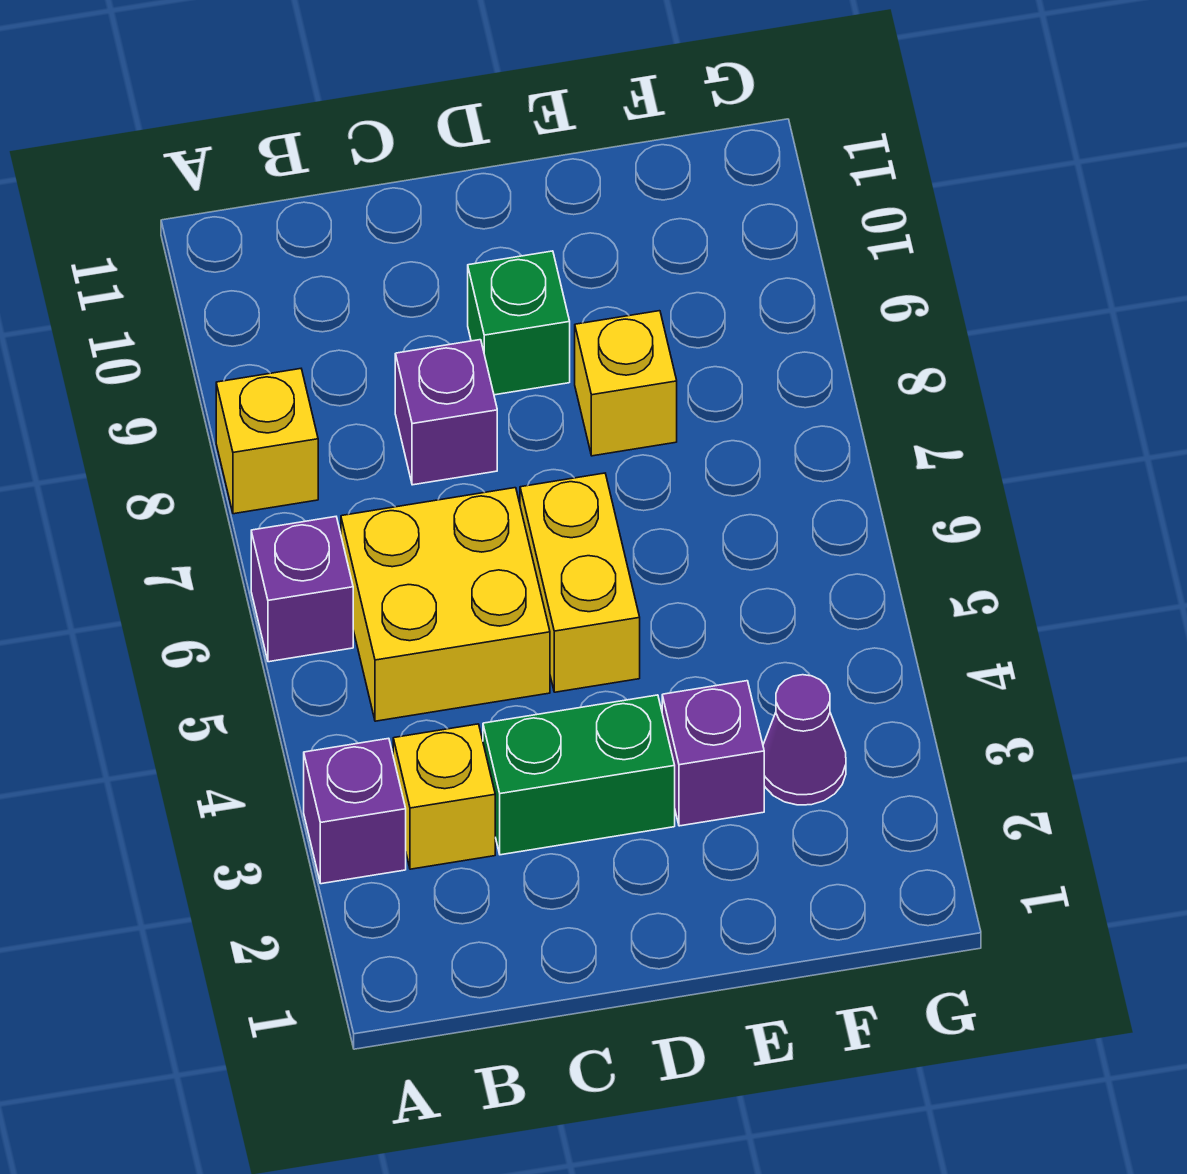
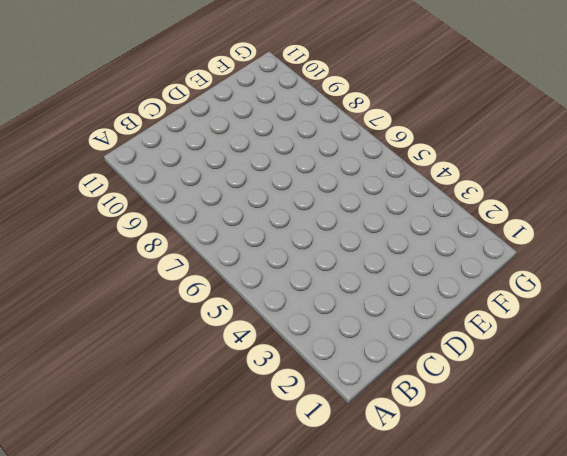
none -> purple 1x1 brick [304,738,406,884]
none -> purple 1x1 brick [251,517,353,662]
none -> yellow 1x1 brick [216,369,318,514]

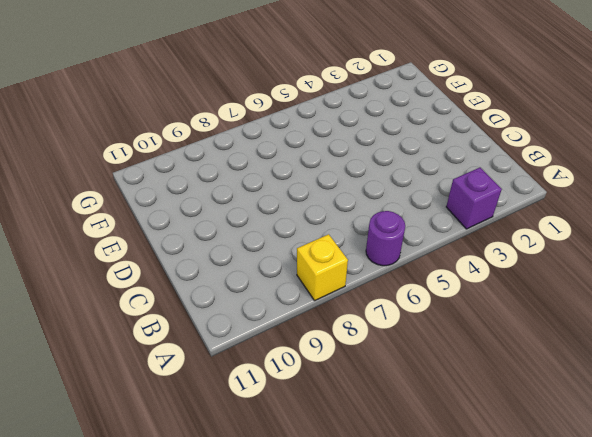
purple 1x1 round brick [366,211,405,266] -> purple 1x1 brick [251,517,353,662]
none -> yellow 1x1 brick [393,724,495,869]
none -> yellow 2x2 brick [341,488,550,721]
none -> green 1x2 brick [483,695,675,855]

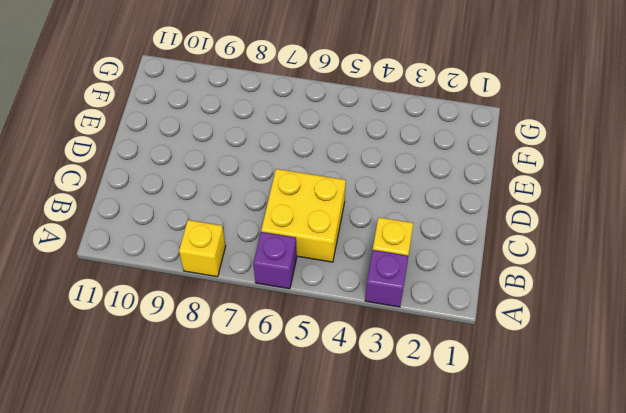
none -> green 1x2 brick [483,695,675,855]
none -> purple 1x1 brick [395,340,497,485]
none -> yellow 1x2 brick [520,473,640,692]

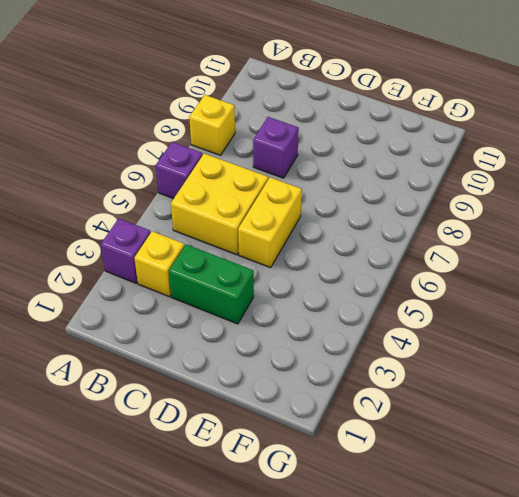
none -> green 1x1 brick [468,251,570,395]
none -> purple 1x1 brick [662,681,764,826]
none -> yellow 1x1 brick [575,311,677,456]

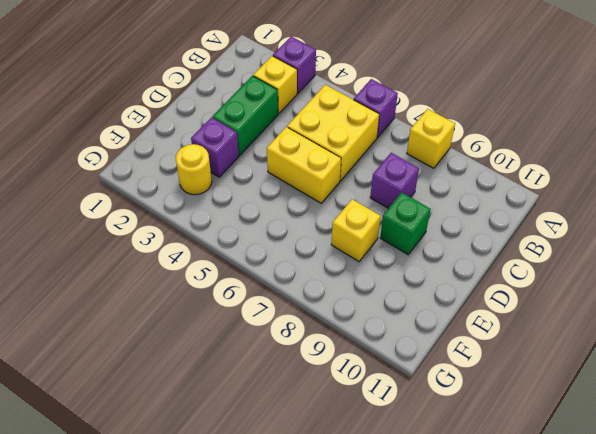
yellow 1x1 round brick [176,144,212,195] -> purple 1x1 cone [763,675,846,805]

